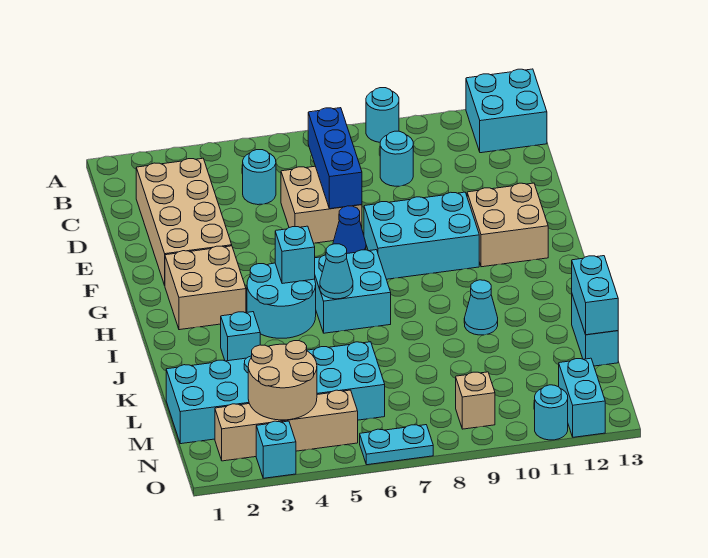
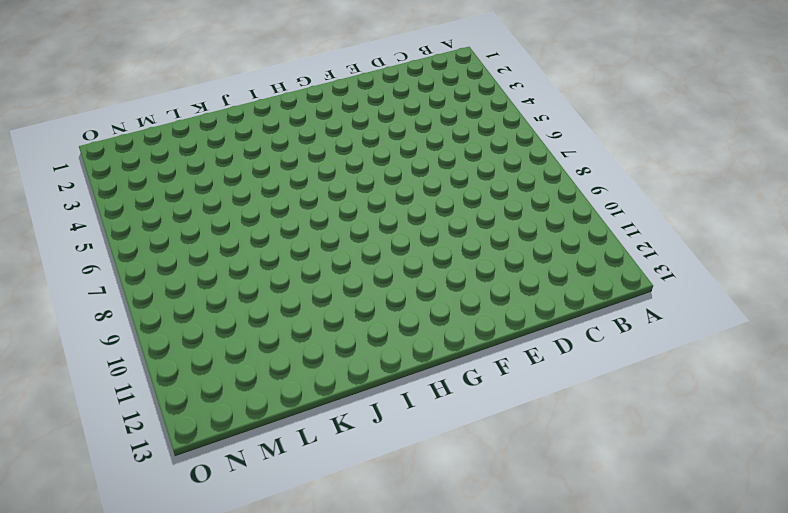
none -> cyan 1x1 round brick [366,88,399,142]
none -> cyan 2x2 brick [466,69,547,153]
none -> tan 2x4 brick [136,158,232,285]

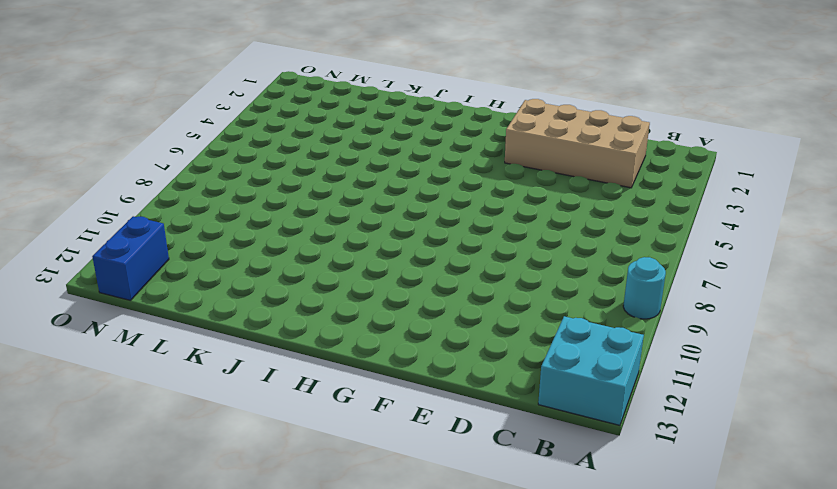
blue 1x2 brick [92,216,169,301] -> cyan 1x2 brick [559,358,605,437]
none -> cyan 1x1 round brick [243,150,276,205]
none -> cyan 1x1 round brick [380,131,413,186]
none -> tan 2x2 brick [281,166,362,243]

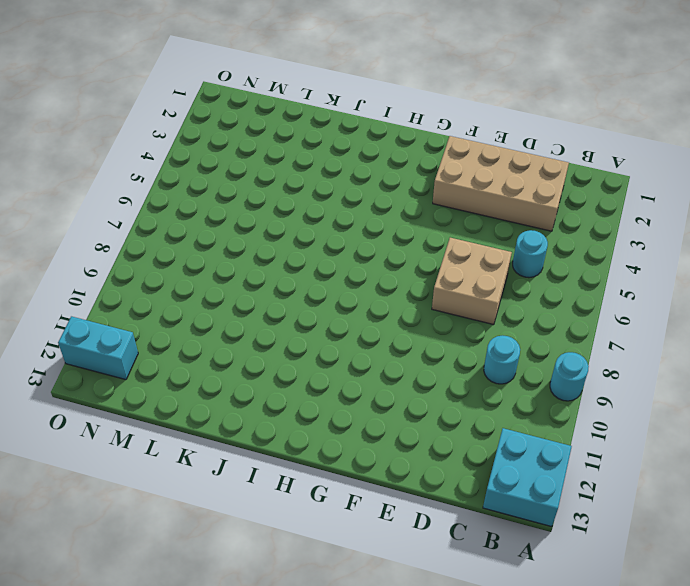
none -> blue 1x1 cone [333,206,366,253]
none -> cyan 2x3 brick [364,192,479,279]
none -> tan 2x2 brick [467,183,548,267]

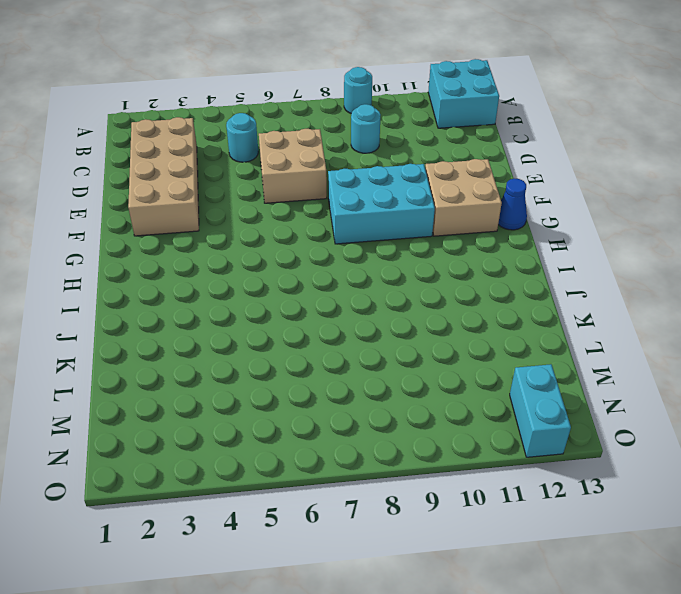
blue 1x1 cone [498,178,527,230] -> blue 1x1 cone moved to [333,206,366,253]
none -> tan 2x2 brick [165,246,246,330]
none -> cyan 2x2 round brick [247,263,316,338]
none -> cyan 2x2 brick [315,250,391,333]

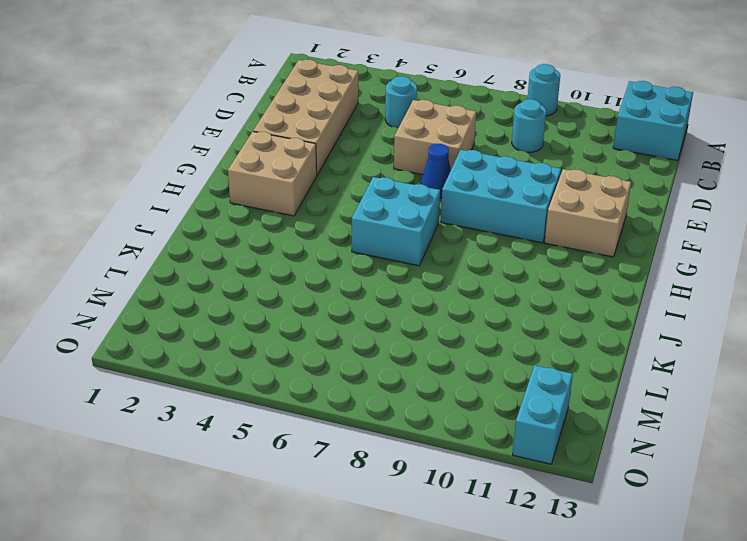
none -> cyan 2x2 round brick [247,263,316,338]
none -> cyan 1x1 brick [221,312,260,361]
none -> cyan 1x1 cone [464,280,498,335]

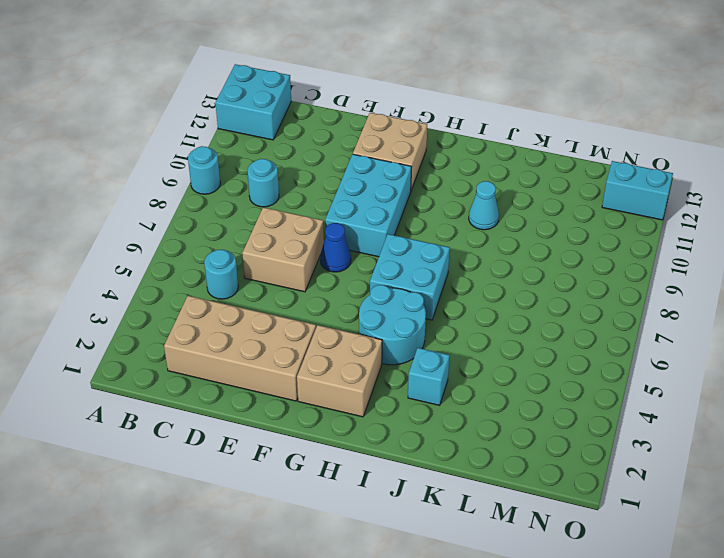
none -> cyan 1x2 brick [572,295,618,366]
none -> cyan 2x6 brick [166,342,385,444]
none -> tan 1x4 brick [215,390,358,461]

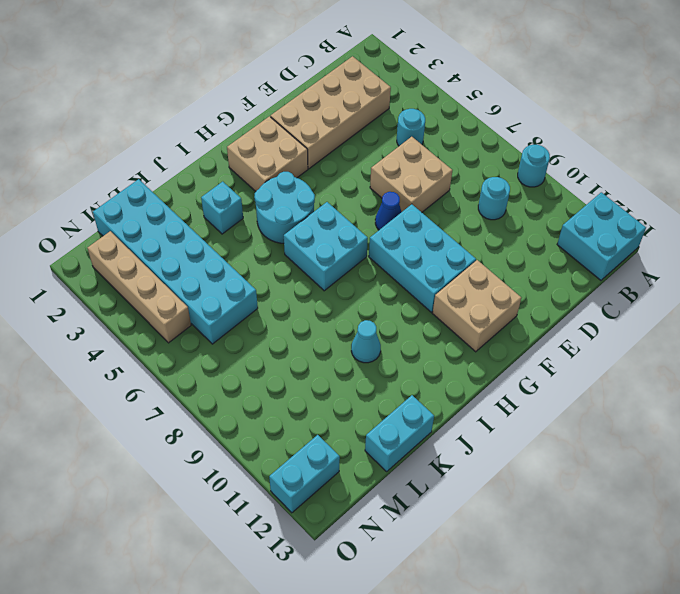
none -> tan 1x1 brick [456,372,495,429]
none -> cyan 1x1 brick [256,421,296,478]
none -> cyan 1x2 plate [360,425,433,465]

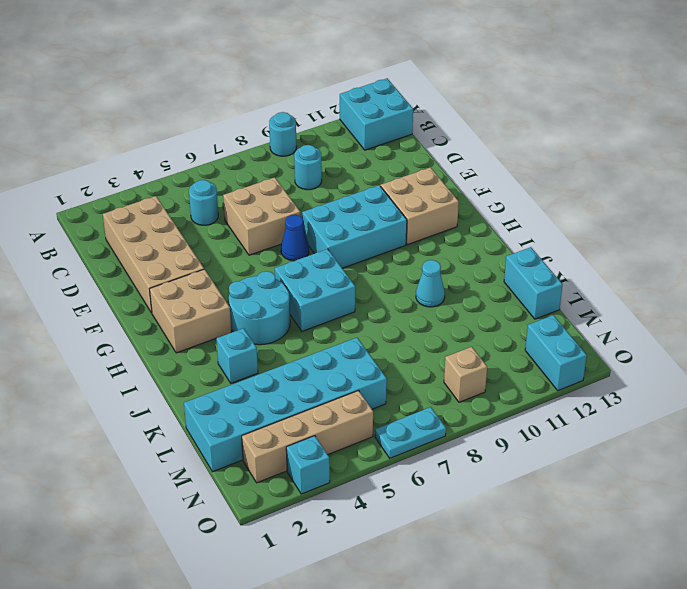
none -> cyan 1x1 round brick [535,385,568,440]
none -> blue 1x3 brick [308,108,362,209]
none -> cyan 1x1 brick [275,226,315,284]

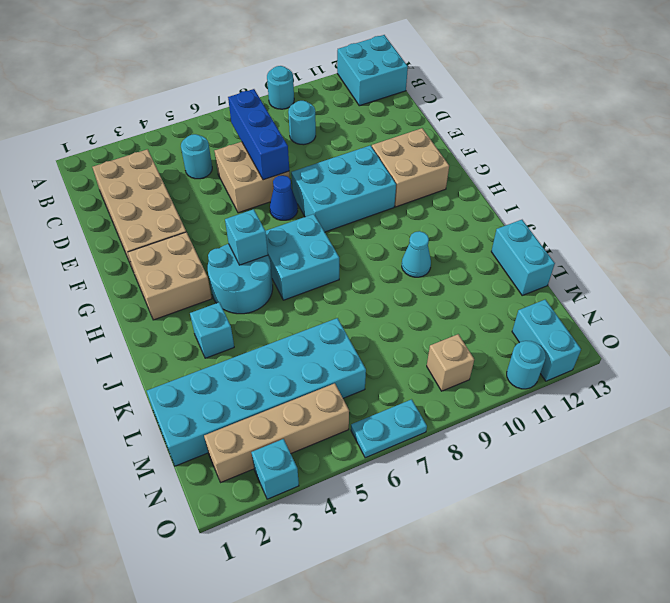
none -> cyan 1x1 cone [320,244,353,299]
none -> cyan 1x2 brick [572,256,618,335]
none -> tan 2x2 round brick [248,341,317,420]

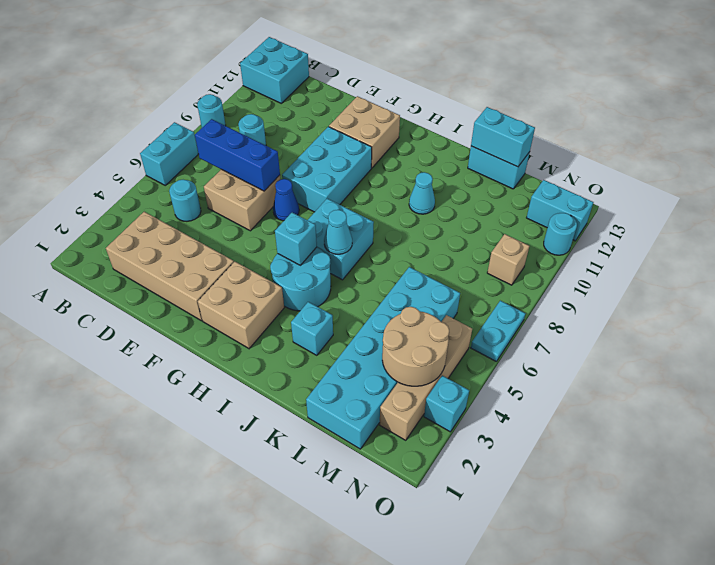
cyan 1x2 brick [140,122,198,185] -> none

